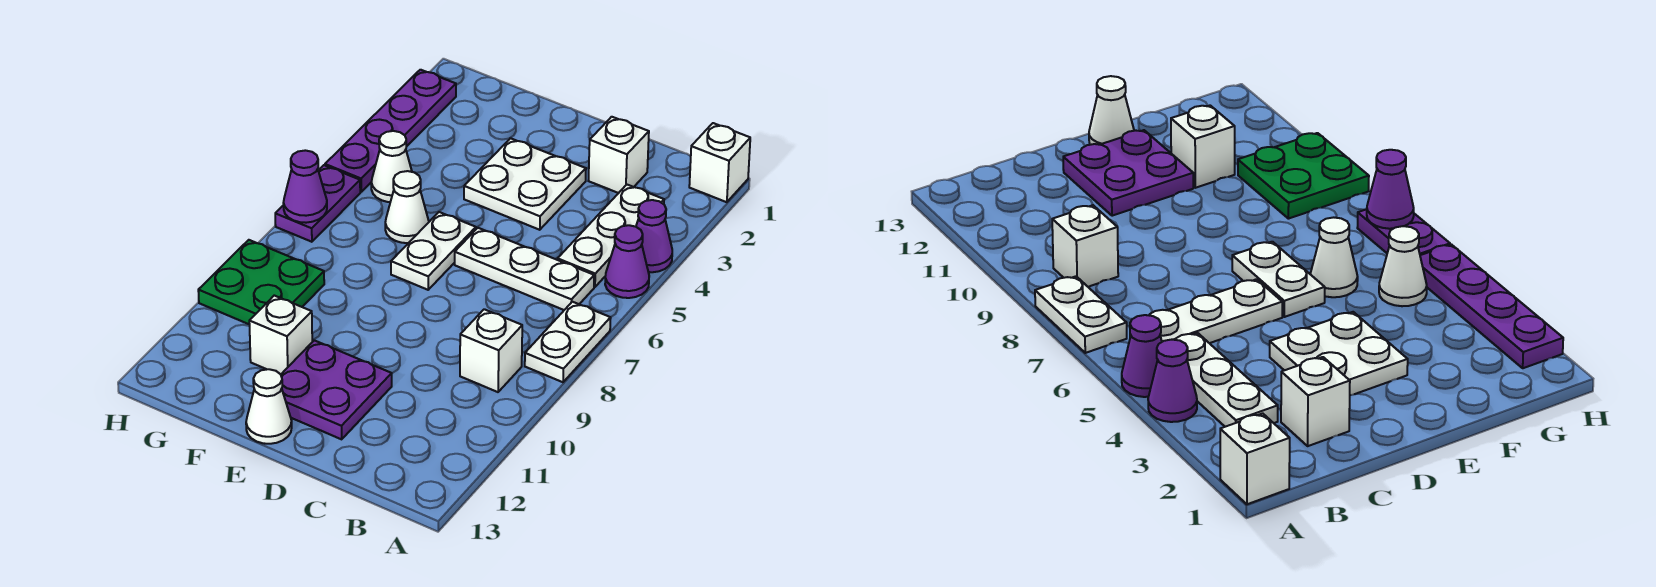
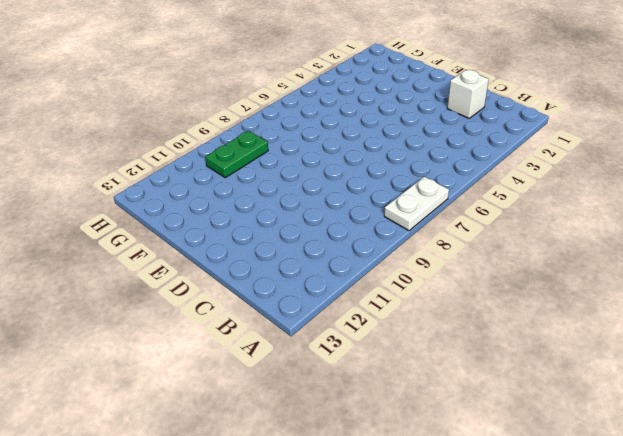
green 1x2 plate [205,131,268,178] -> green 2x2 plate [198,240,324,325]
none -> white 1x1 brick [689,123,750,202]
none -> purple 1x1 cone [636,200,672,272]
none -> purple 1x1 cone [605,225,649,298]

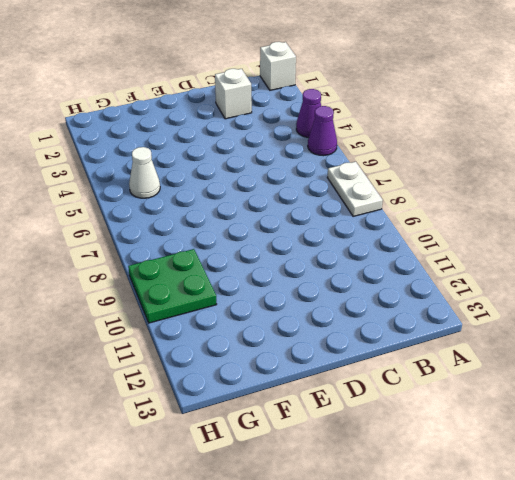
none -> white 1x3 plate [558,185,664,287]
none -> white 1x3 plate [455,228,594,310]
none -> white 1x1 brick [460,309,522,392]

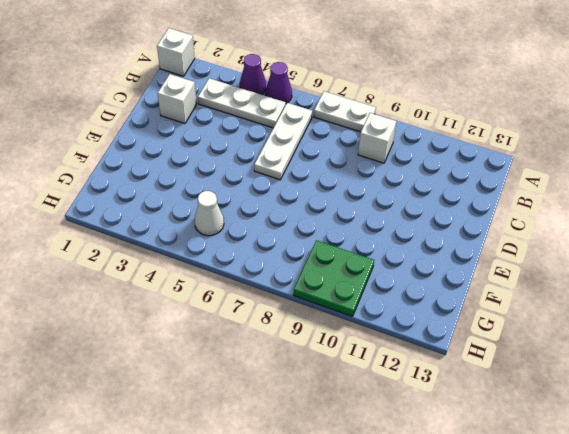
none -> white 2x2 plate [464,138,586,230]
none -> purple 2x2 plate [281,340,392,439]
none -> white 1x2 plate [391,212,476,290]

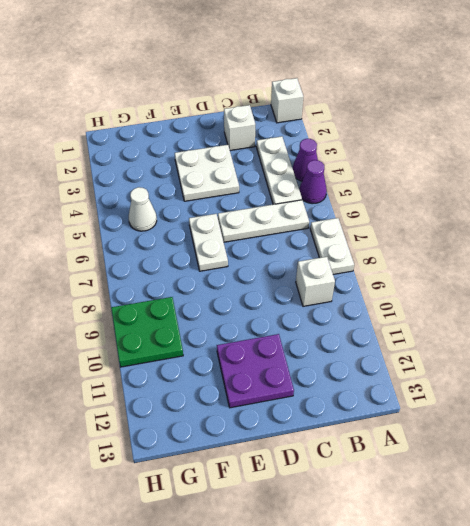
none -> white 1x1 cone [246,369,292,444]
none -> white 1x1 cone [385,171,429,243]
none -> white 1x1 brick [249,296,312,374]

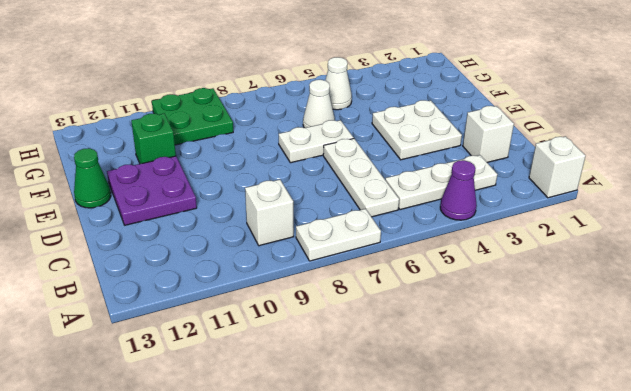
green 1x1 cone [74,148,111,208] -> white 1x1 cone [246,369,292,444]
green 1x1 brick [131,113,176,164] -> white 1x1 brick [249,296,312,374]
none -> purple 1x1 cone [605,225,649,298]
none -> purple 1x4 plate [325,70,456,192]
none -> purple 1x2 plate [275,165,360,242]

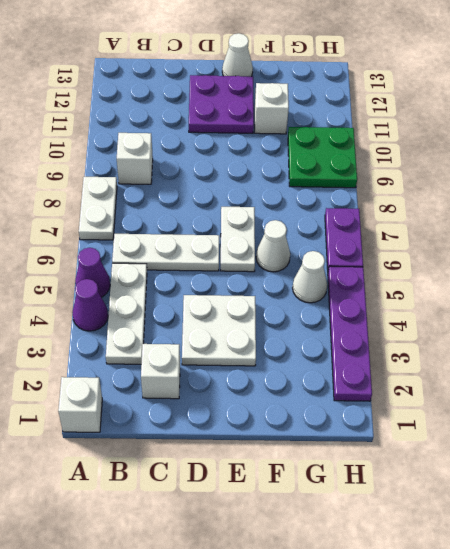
none -> purple 1x1 cone [283,150,327,223]

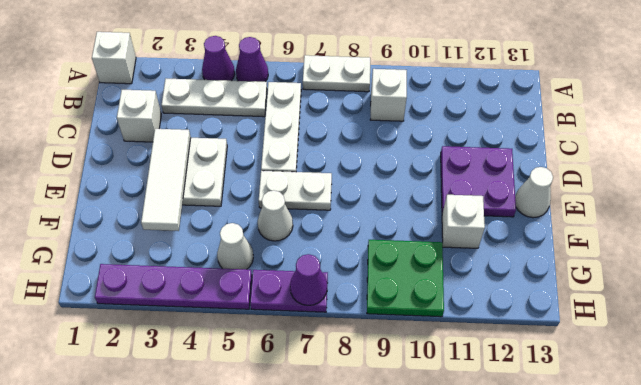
white 1x3 tile [141,129,191,231] -> none

